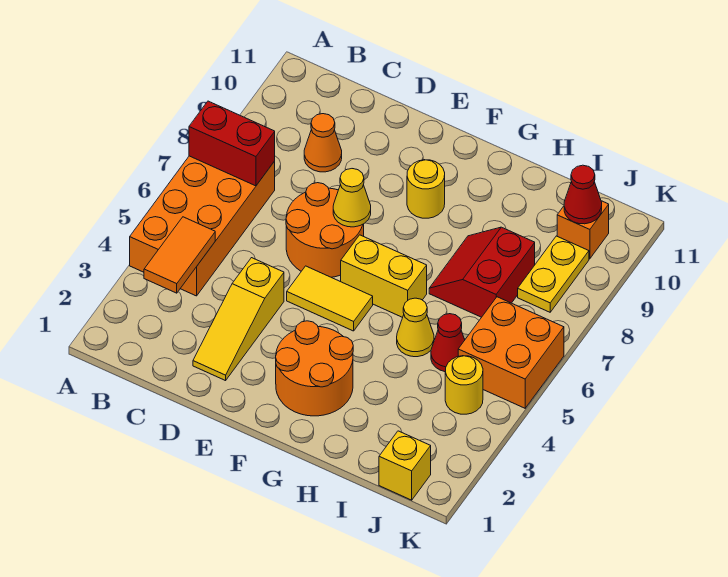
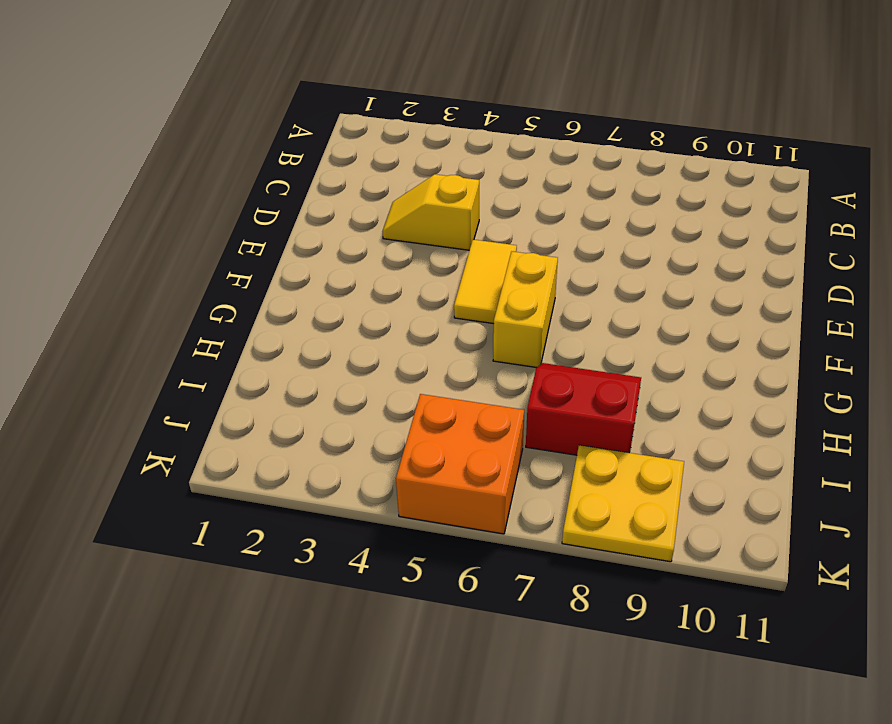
yellow 1x2 slope [382,174,479,250] -> yellow 1x3 slope [193,258,284,381]
yellow 2x2 plate [562,445,684,562] -> yellow 1x2 plate [518,236,589,312]
none -> orange 2x4 brick [130,156,275,296]
none -> orange 1x1 cone [304,114,342,172]
none -> orange 2x2 round brick [286,183,364,277]

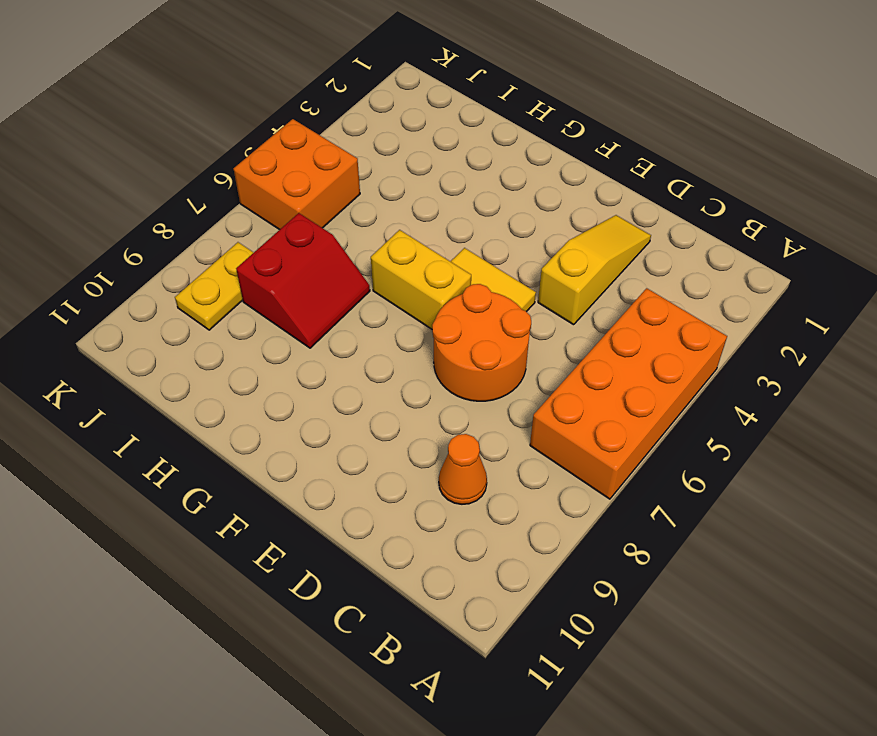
none -> orange 2x2 round brick [276,321,353,416]
none -> yellow 1x1 round brick [407,160,445,218]
none -> yellow 1x1 cone [397,298,434,357]

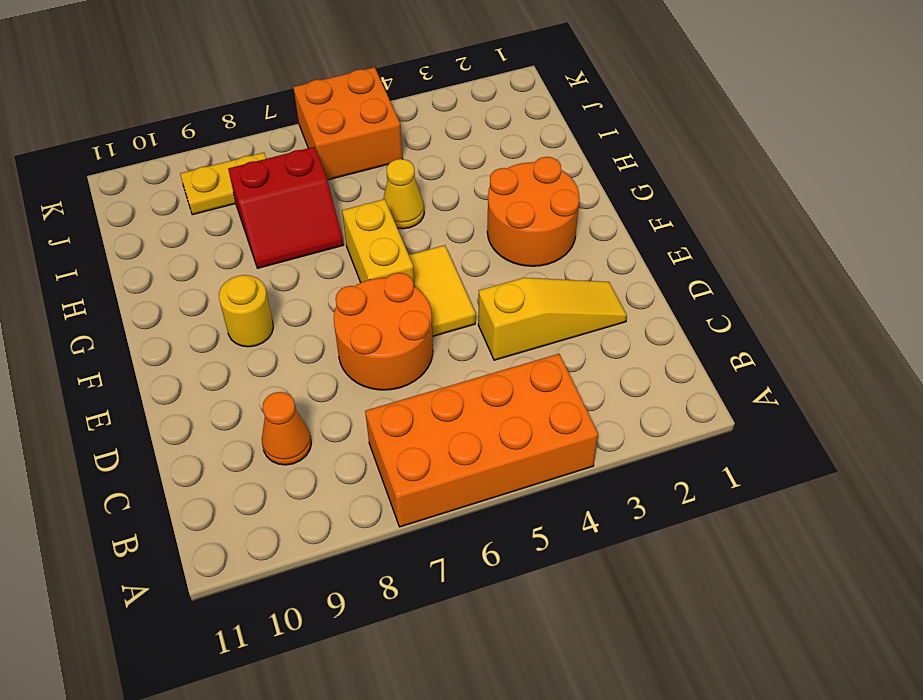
none -> red 1x1 cone [431,314,465,372]
none -> yellow 1x1 brick [379,431,431,500]
none -> yellow 1x1 round brick [445,356,483,414]

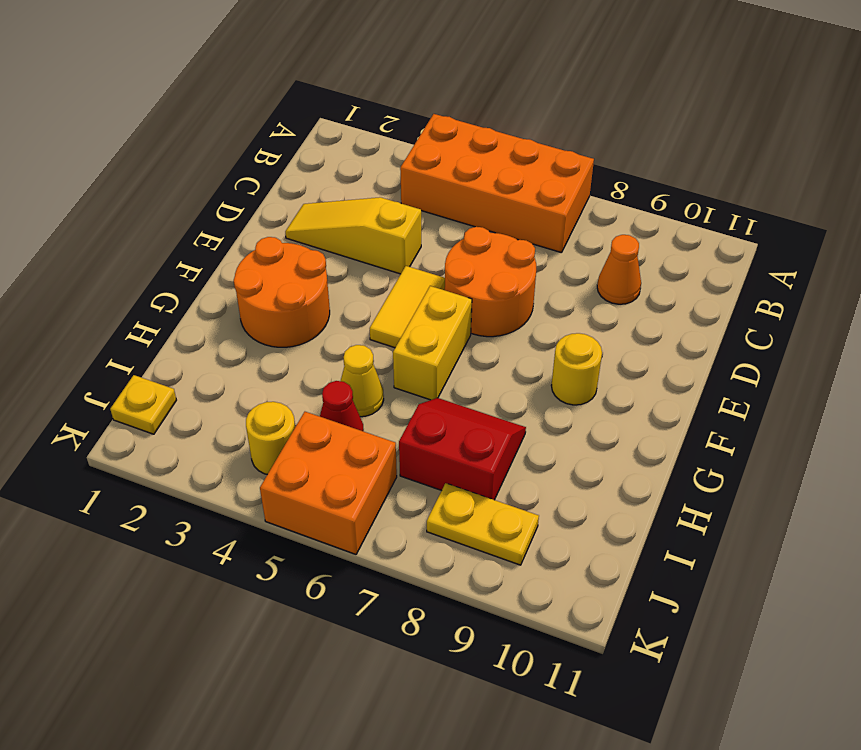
yellow 1x1 plate [110,375,176,434] -> yellow 1x1 brick [379,431,431,500]
none -> orange 1x1 brick [557,201,609,259]
none -> red 1x2 brick [189,101,275,186]
none -> orange 1x2 tile [144,217,215,293]

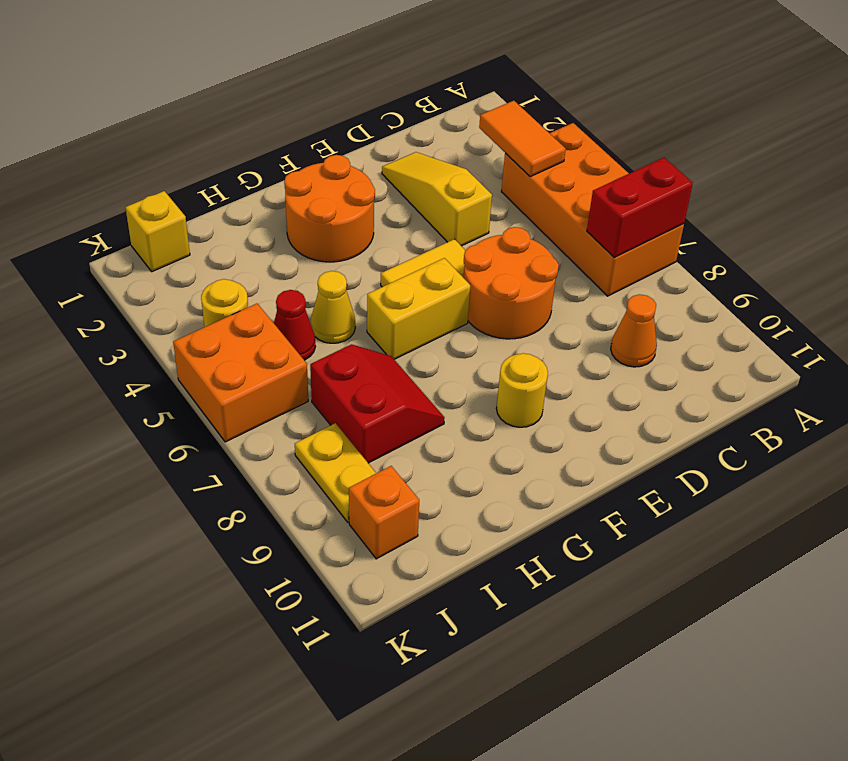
none -> yellow 1x1 cone [333,169,371,227]
none -> red 1x1 cone [564,165,602,224]

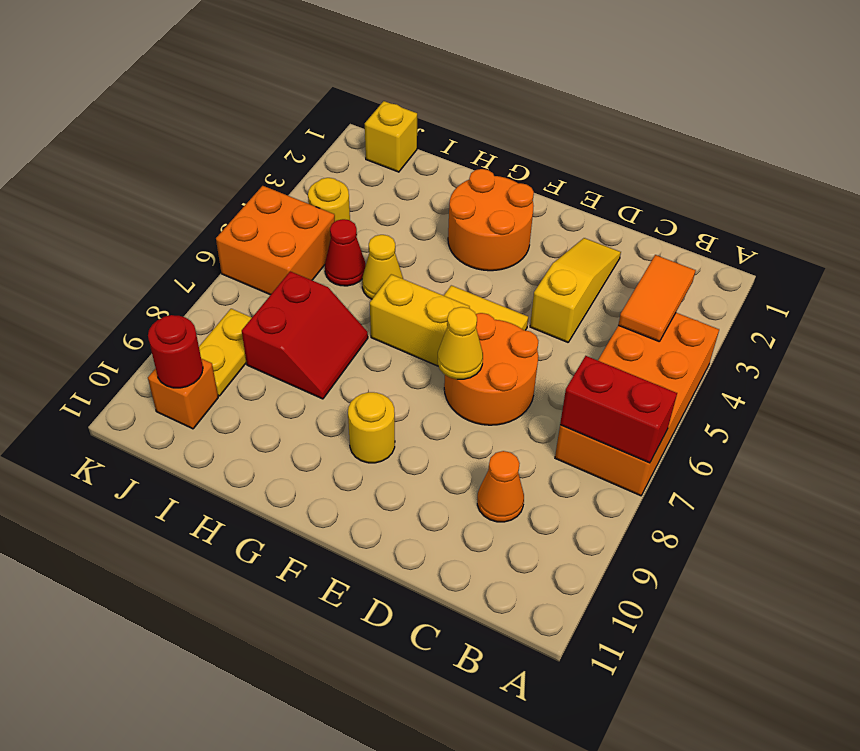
red 1x1 round brick [148,315,203,388] -> red 1x1 cone [564,165,602,224]

